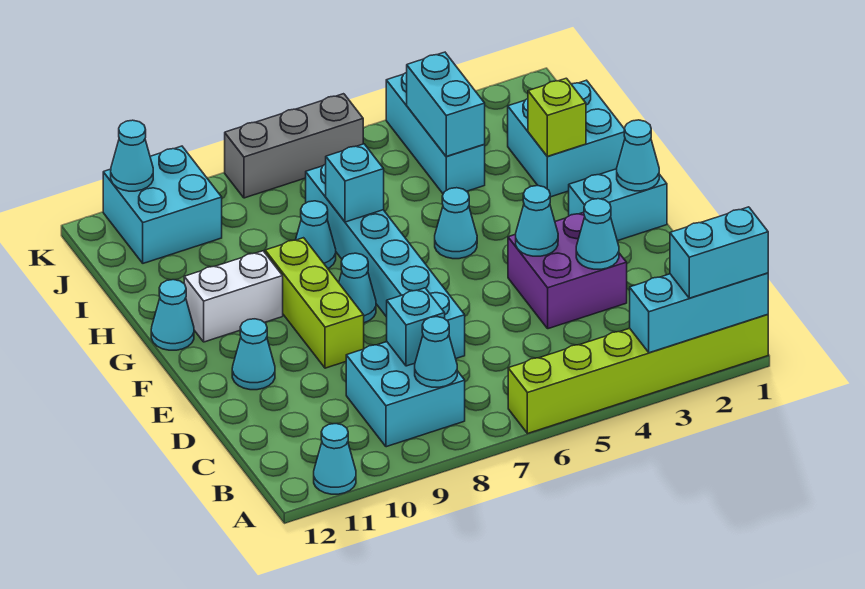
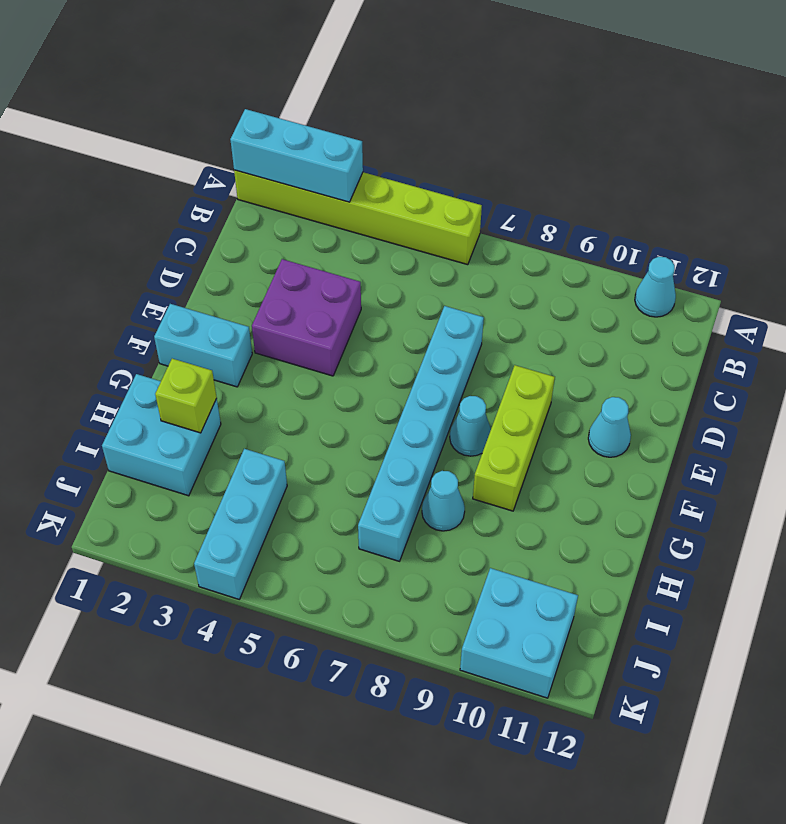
none -> cyan 2x2 brick [346,342,465,447]
none -> cyan 1x1 cone [435,188,477,259]
none -> white 1x2 brick [184,251,283,342]

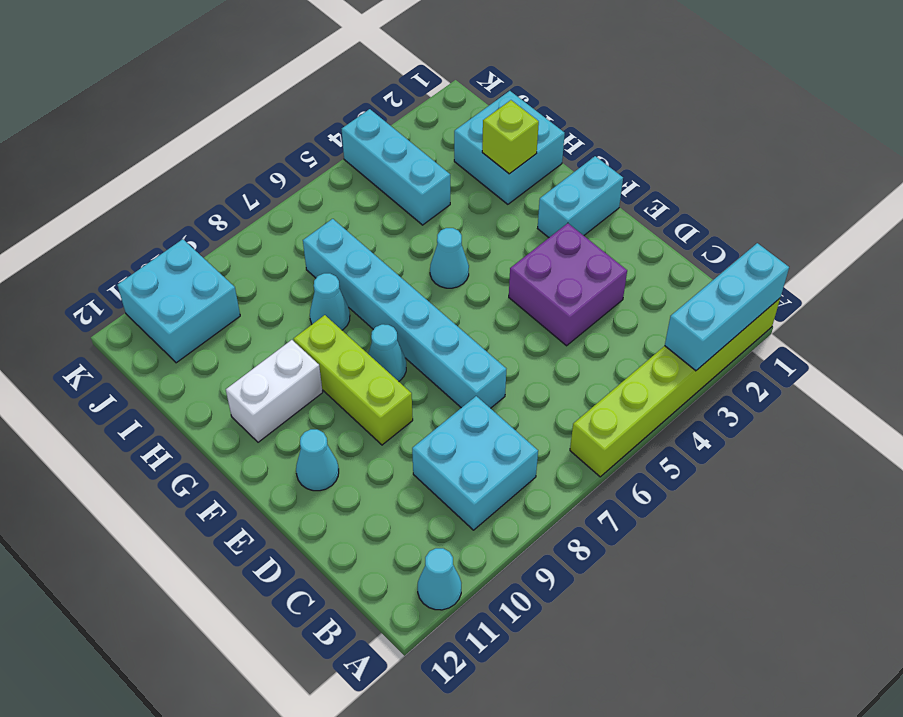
none -> cyan 1x1 cone [151,280,194,350]
none -> grey 1x3 brick [225,94,363,198]
none -> cyan 1x1 cone [415,317,457,387]

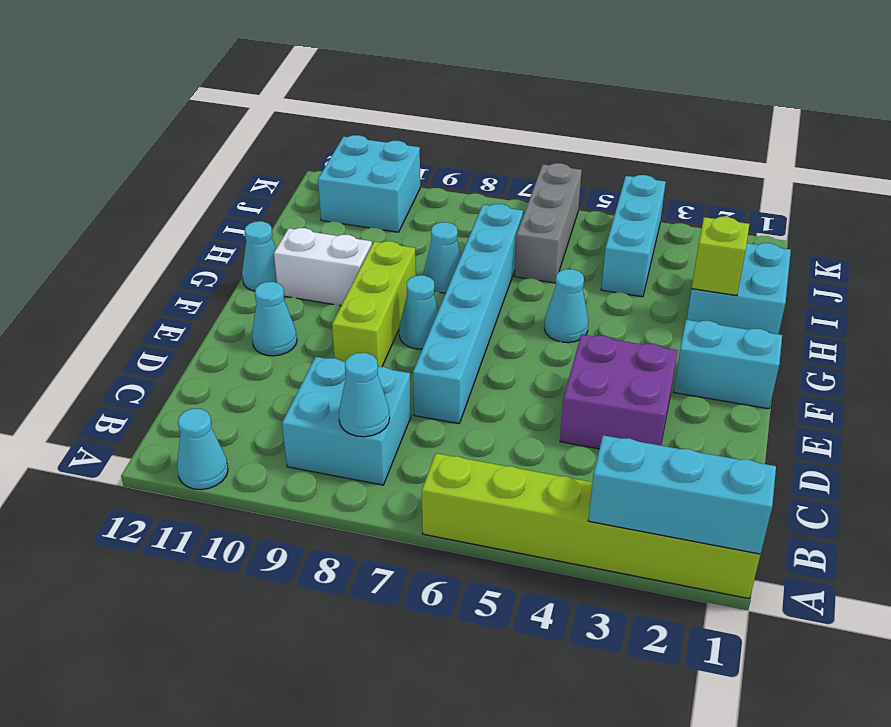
grey 1x3 brick [515,163,582,283] -> grey 1x3 brick turned to [225,94,363,198]
none -> cyan 1x1 brick [387,288,445,366]
none -> cyan 1x1 cone [576,199,619,269]
none -> cyan 1x1 cone [516,186,558,256]

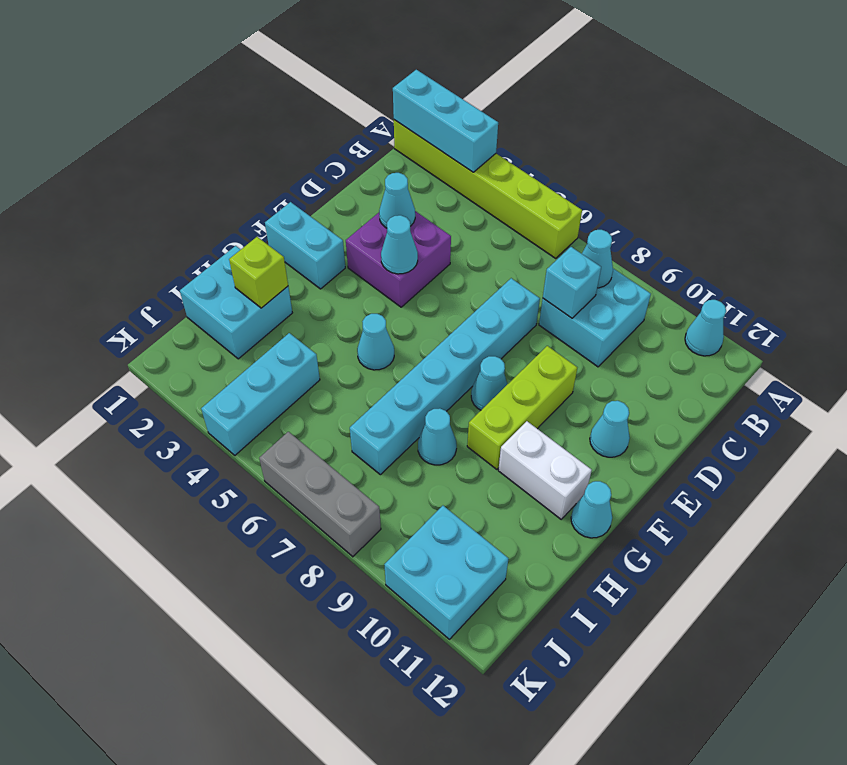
none -> cyan 1x1 cone [617,120,659,191]
none -> cyan 1x1 brick [326,144,384,222]
none -> cyan 1x2 brick [407,52,485,156]

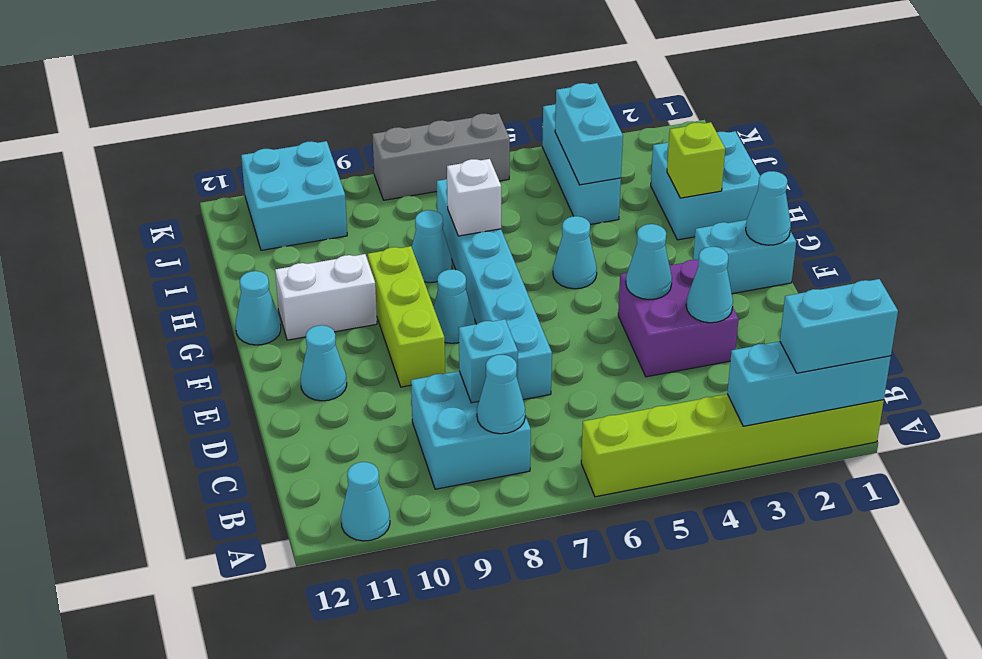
white 1x1 brick [447,159,501,236] -> cyan 1x1 brick [326,144,384,222]
none -> cyan 1x1 cone [111,120,153,191]

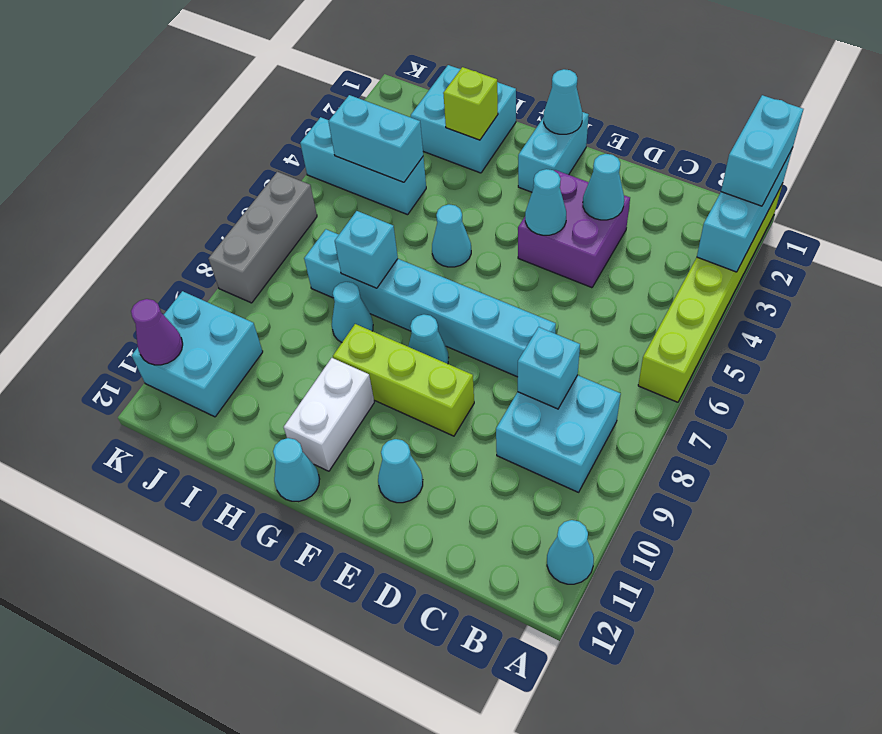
purple 1x1 cone [131,299,183,365] -> cyan 1x1 cone [111,120,153,191]
none -> cyan 1x1 cone [415,317,457,387]

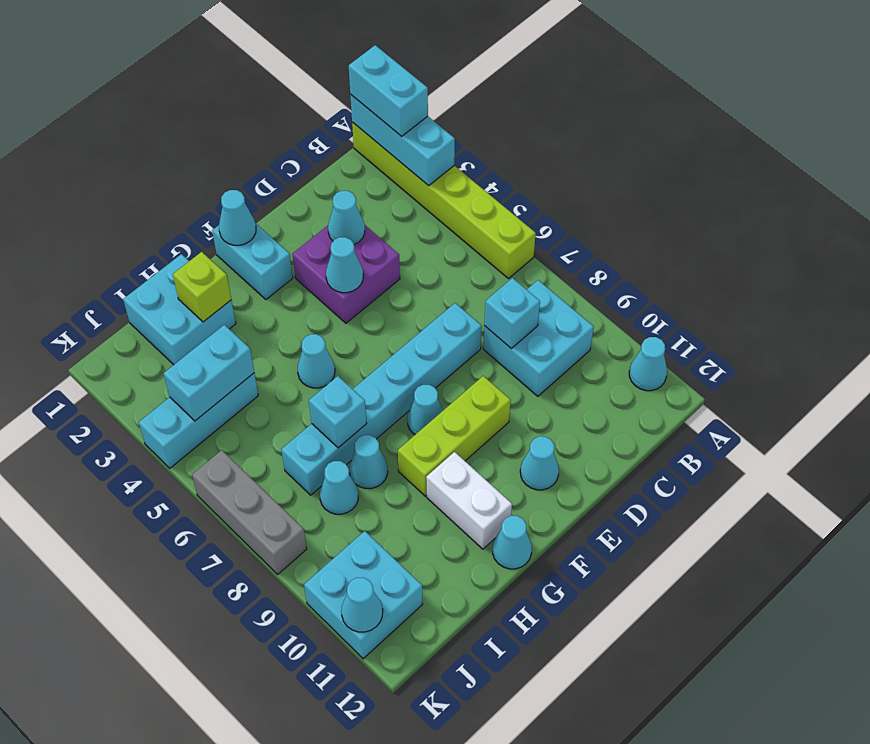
cyan 1x1 cone [320,461,358,514] -> cyan 1x1 cone moved to [415,317,457,387]

